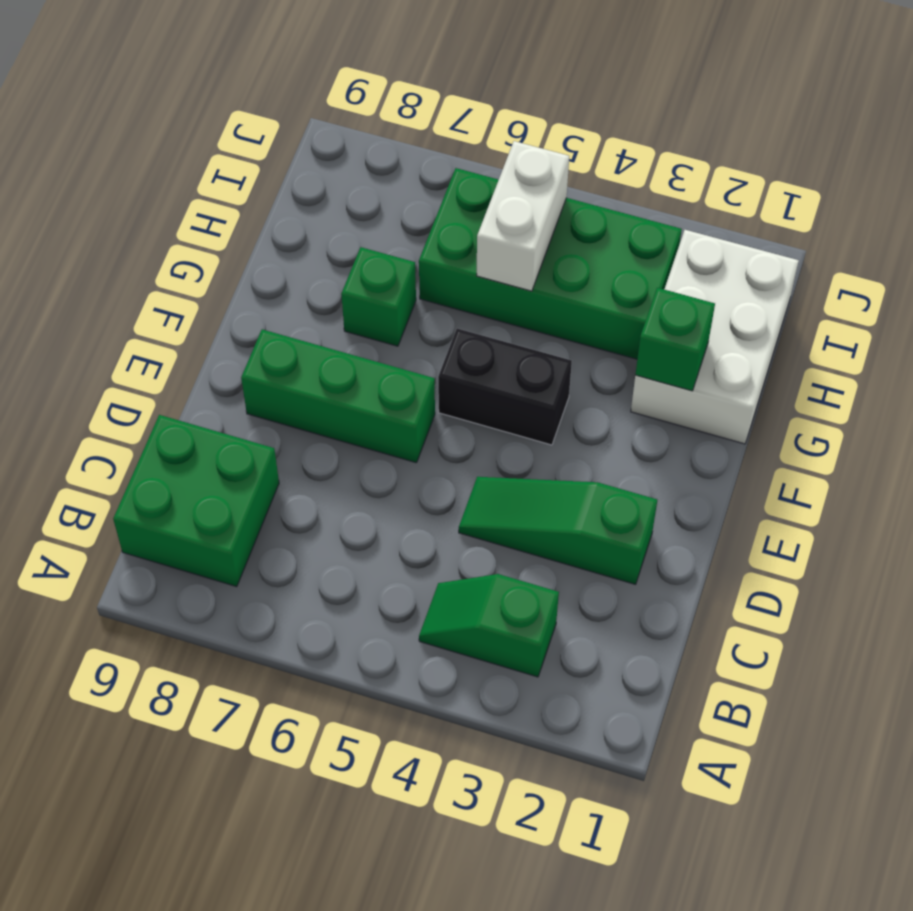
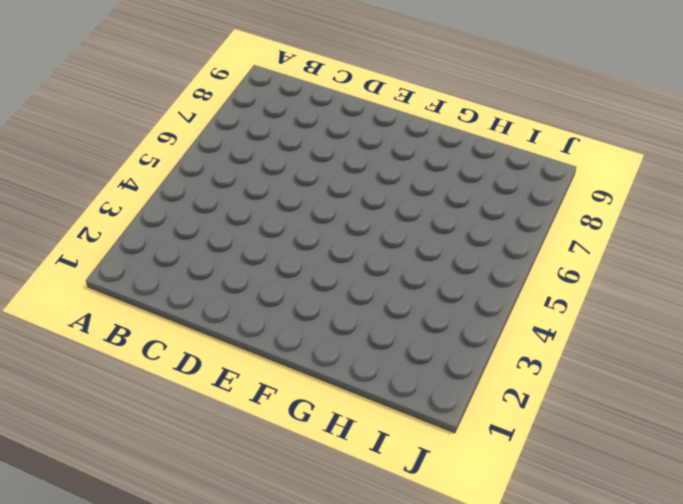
none -> green 1x2 slope [419,574,559,677]
none -> green 2x2 brick [113,415,279,587]

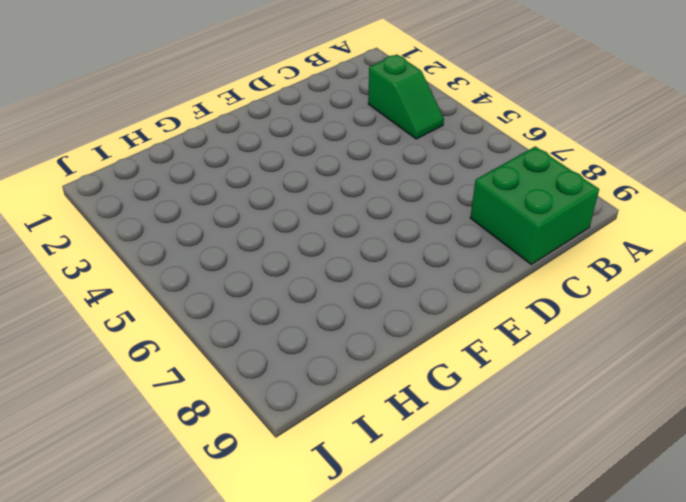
none -> green 1x3 slope [459,477,657,584]
none -> green 1x3 brick [241,329,435,463]

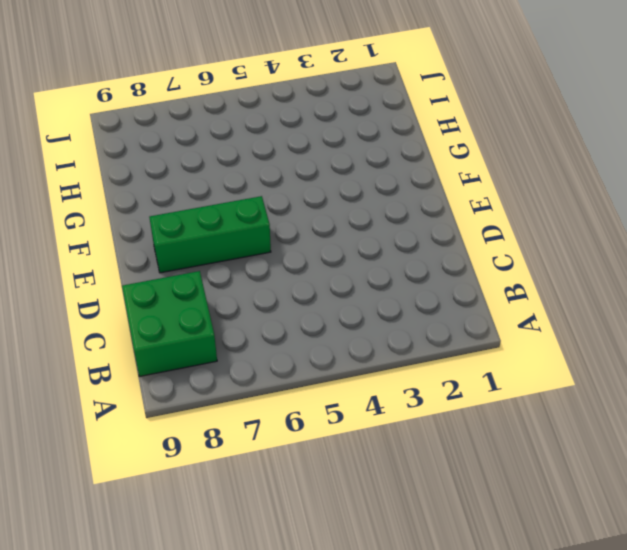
none -> green 1x2 slope [419,574,559,677]
none -> green 1x3 slope [459,477,657,584]

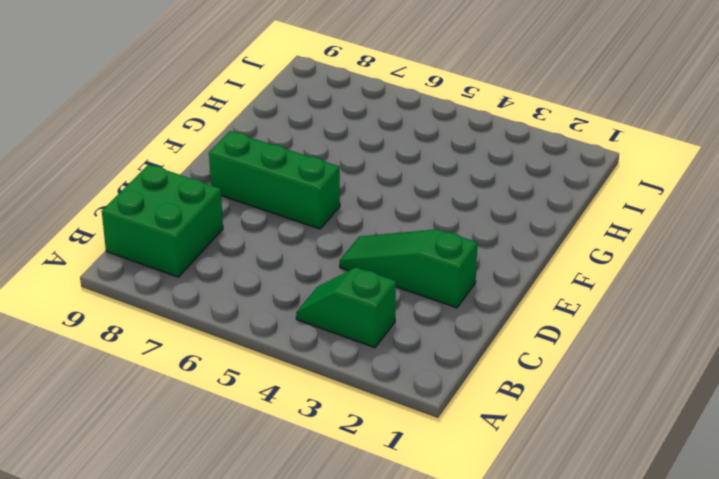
none -> black 1x2 brick [438,328,572,445]
none -> white 2x3 brick [631,230,799,444]

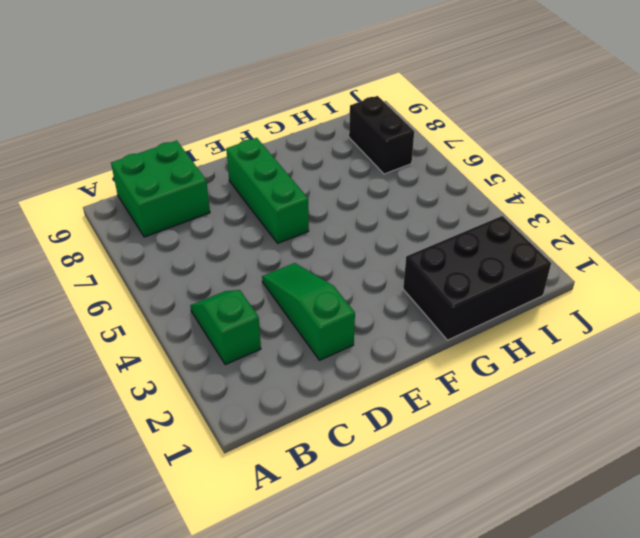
black 2x3 brick [403,216,551,340] -> white 2x3 brick [631,230,799,444]
black 1x2 brick [349,96,414,174] -> black 1x2 brick moved to [438,328,572,445]
none -> green 1x1 brick [341,247,416,346]
none -> green 2x4 brick [419,168,682,359]

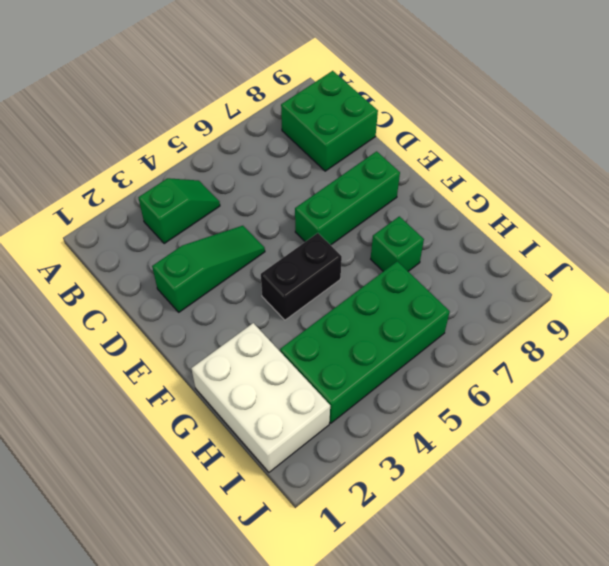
none -> green 1x1 brick [635,288,715,391]
none -> white 1x2 brick [477,141,569,291]

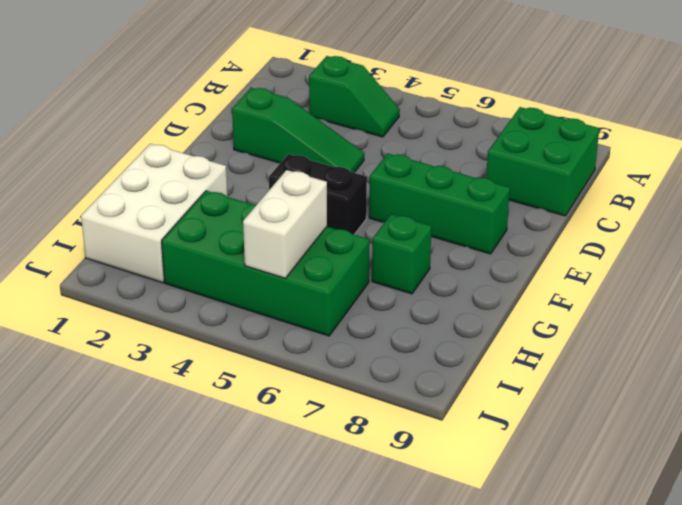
none -> green 1x1 brick [635,288,715,391]

